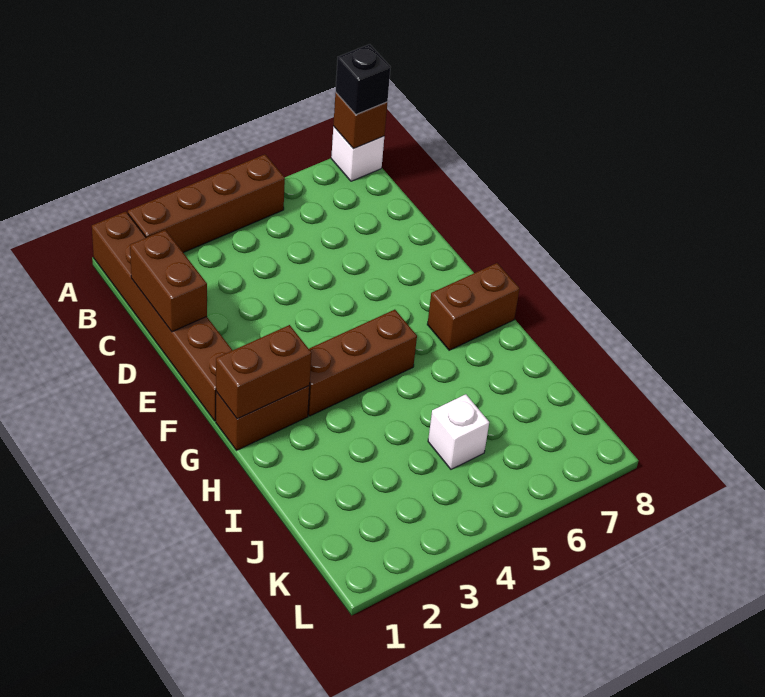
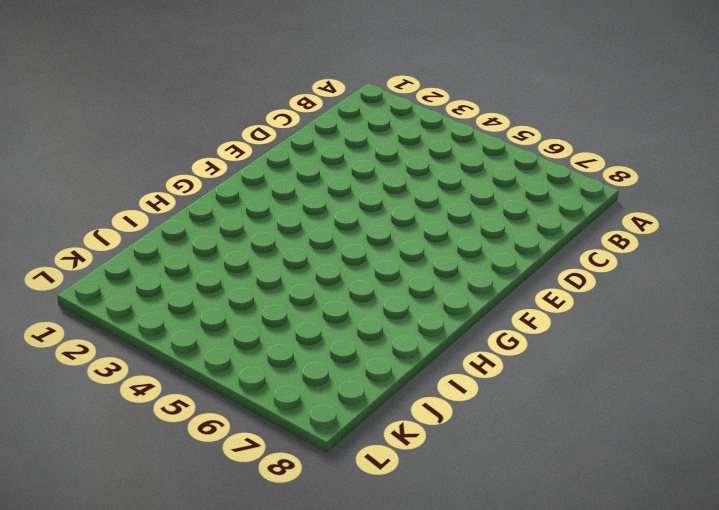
none -> brown 1x6 brick [92,211,232,421]
none -> brown 1x4 brick [128,154,285,253]

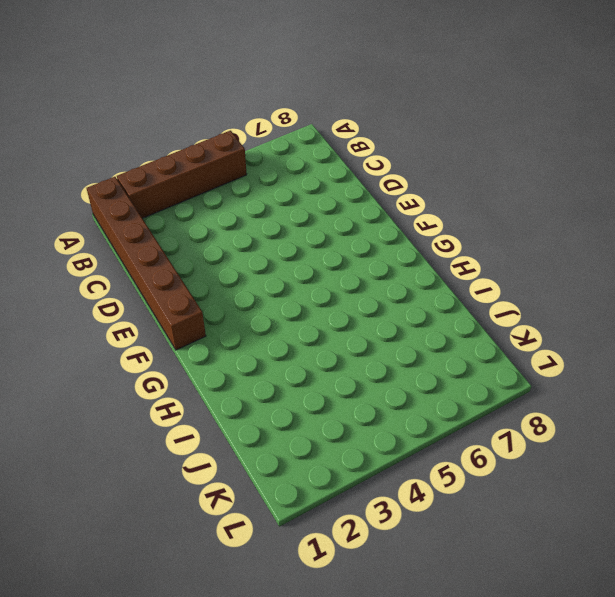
none -> white 1x1 brick [331,126,384,181]
none -> brown 1x2 brick [216,386,310,450]

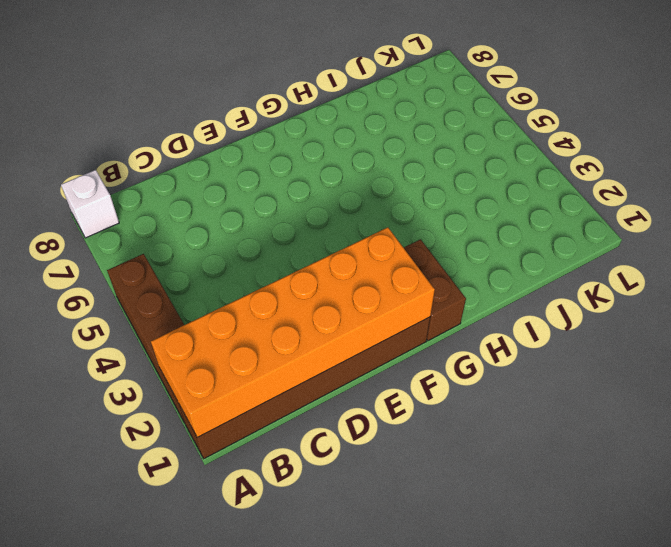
orange 2x6 brick [151,227,435,438] -> brown 1x2 brick [130,230,207,332]
none -> brown 1x3 brick [308,310,417,416]
none -> brown 1x2 brick [427,263,520,350]

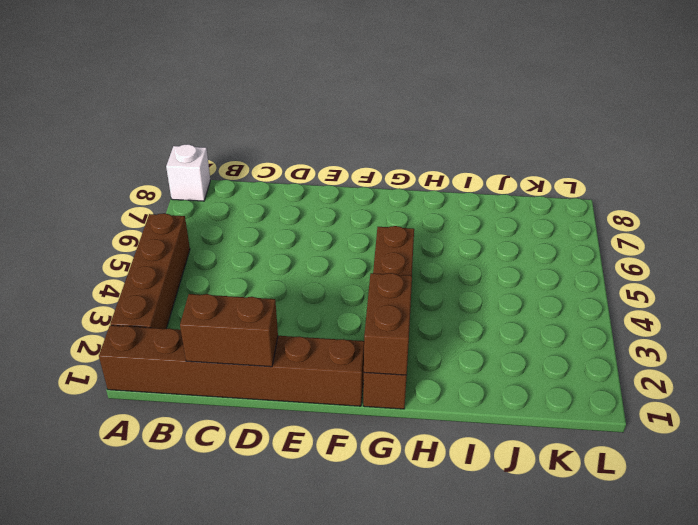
none -> brown 1x2 brick [427,263,520,350]
none -> white 1x1 brick [428,394,489,469]

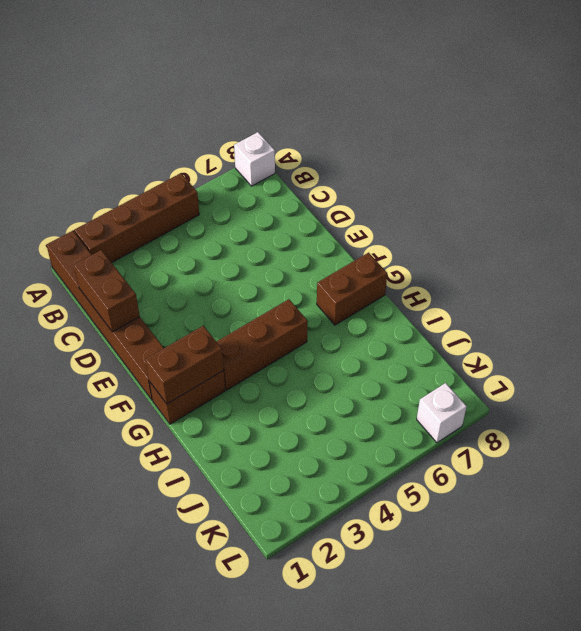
white 1x1 brick [417,383,467,443] -> white 1x1 brick moved to [428,394,489,469]
none -> brown 1x1 brick [333,92,387,149]
none -> black 1x1 brick [336,44,391,115]

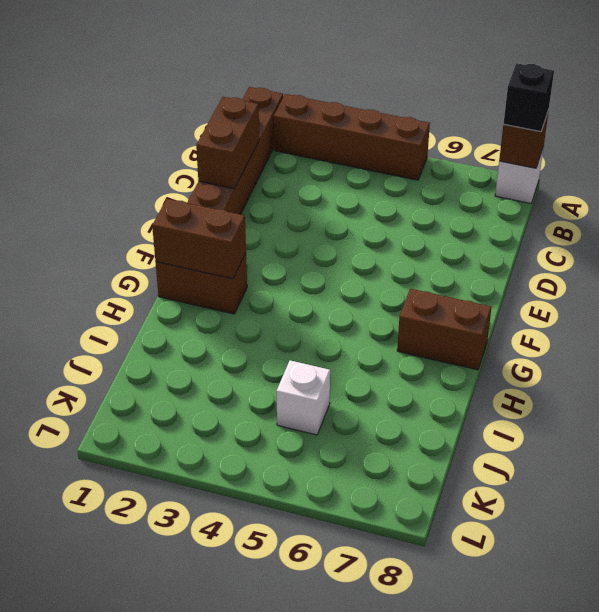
none -> brown 1x3 brick [308,310,417,416]

